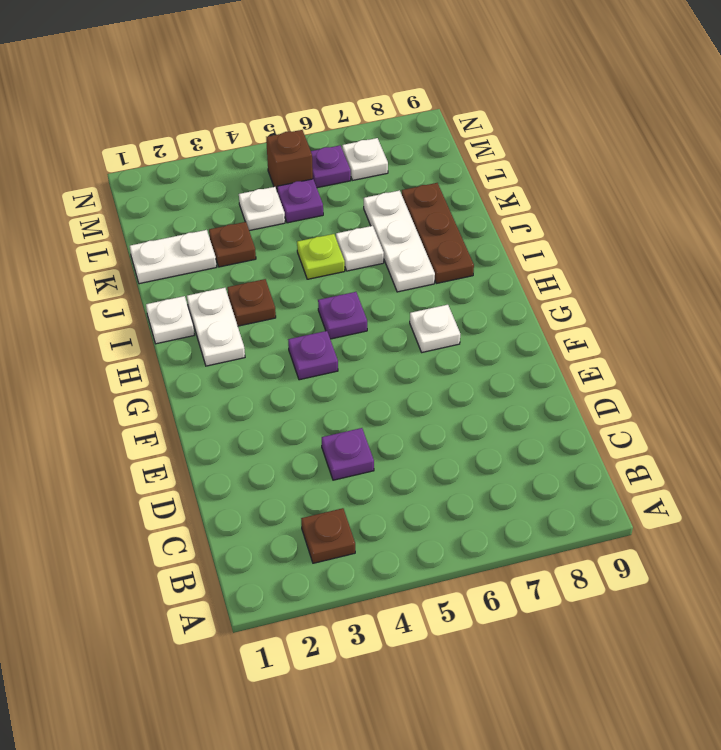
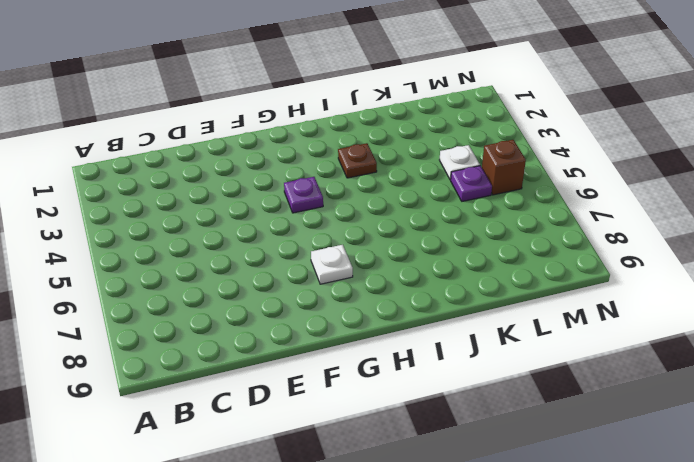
none -> brown 1x1 plate [301,508,355,563]
none -> purple 1x1 plate [322,428,374,480]
none -> white 1x2 plate [187,288,245,366]

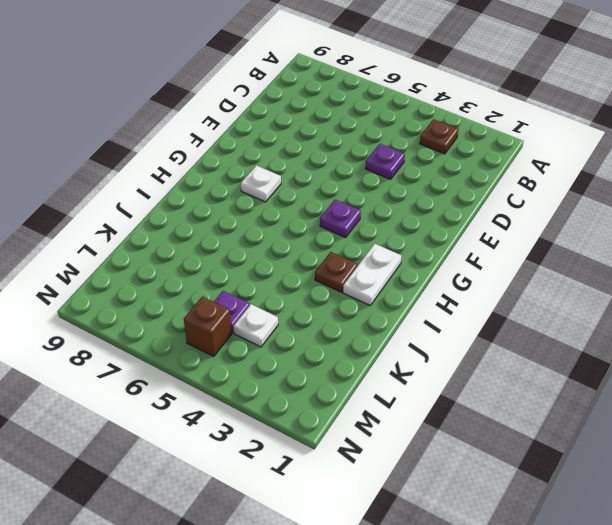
none -> purple 1x1 plate [318,292,367,339]
none -> white 1x1 plate [146,296,194,344]
none -> white 1x3 plate [364,190,435,292]

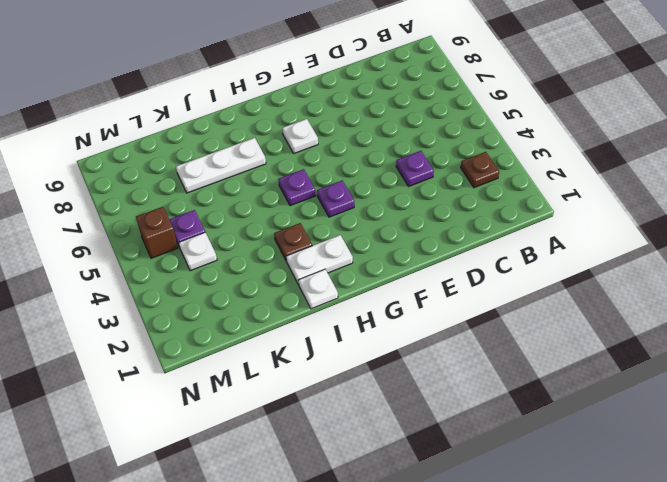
none -> brown 1x3 plate [402,183,474,283]
none -> lime 1x1 plate [297,234,345,279]
none -> white 1x1 plate [336,226,384,271]

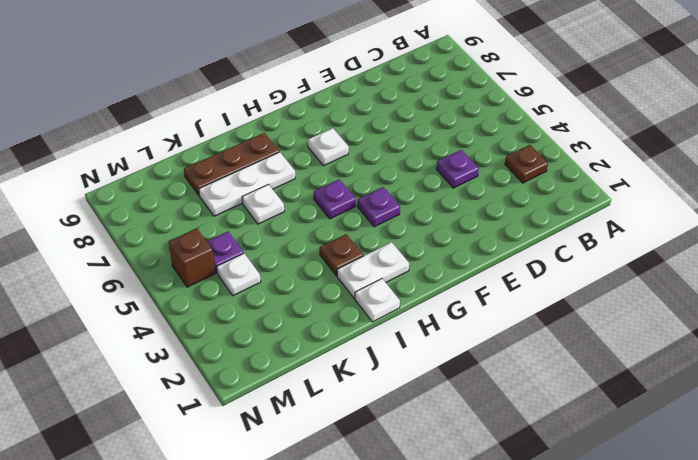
none -> lime 1x1 plate [297,234,345,279]
none -> white 1x2 plate [130,230,216,284]
none -> brown 1x1 plate [209,222,256,267]

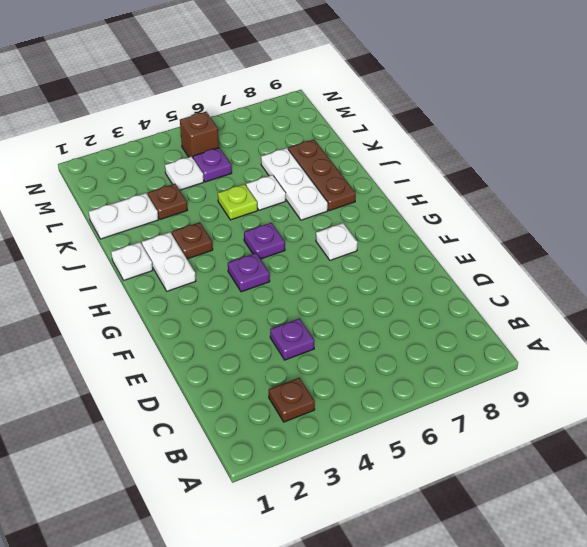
none -> purple 1x1 plate [311,145,351,188]
none -> white 1x1 plate [342,138,388,180]

